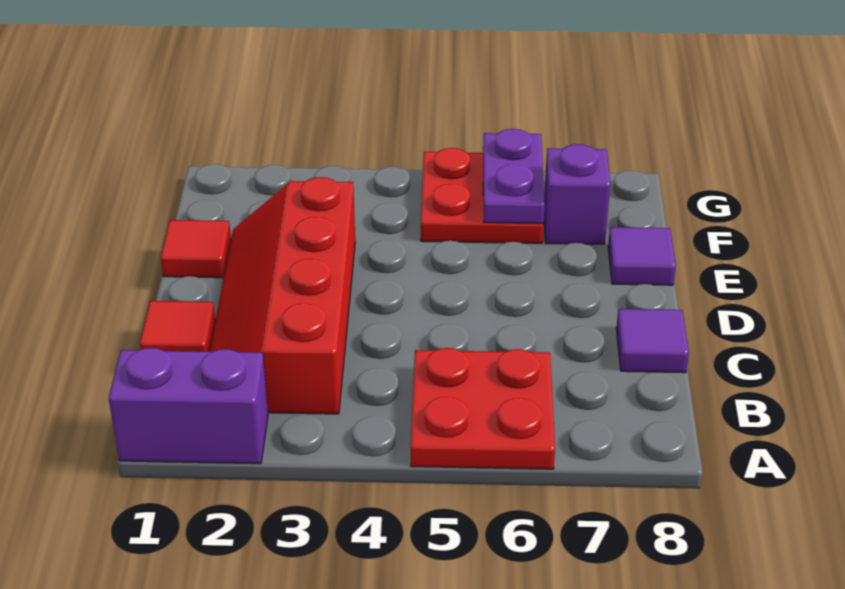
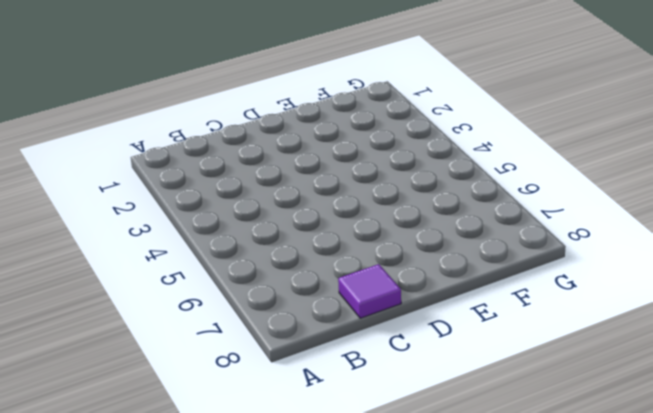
none -> purple 1x2 brick [109,348,268,464]
none -> red 2x2 plate [411,348,555,469]

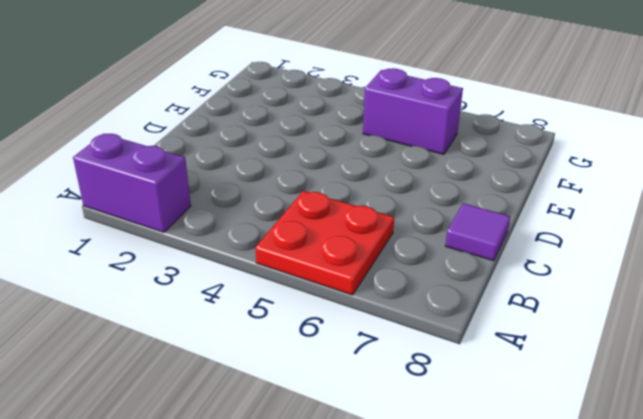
purple 1x2 brick [363,68,463,154] -> red 2x2 plate [421,148,544,243]
none -> red 2x4 slope [210,177,355,414]
none -> red 1x1 tile [140,301,215,352]

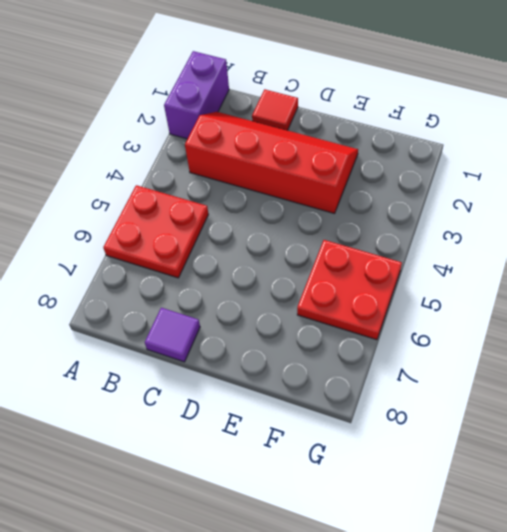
none -> red 1x1 tile [161,220,231,278]
none -> purple 1x1 tile [608,227,676,285]

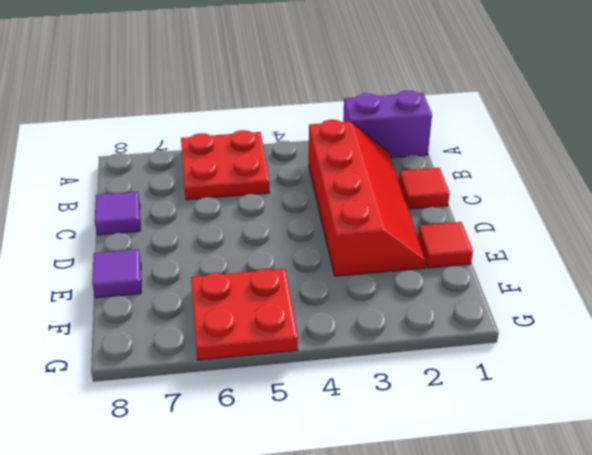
none -> purple 1x1 brick [544,144,610,244]
none -> purple 1x2 plate [483,129,545,224]

